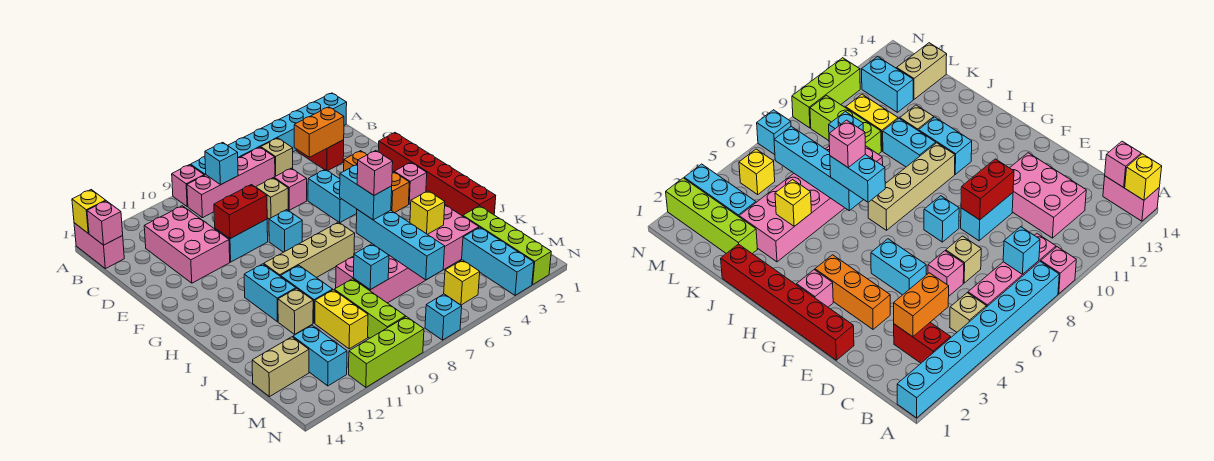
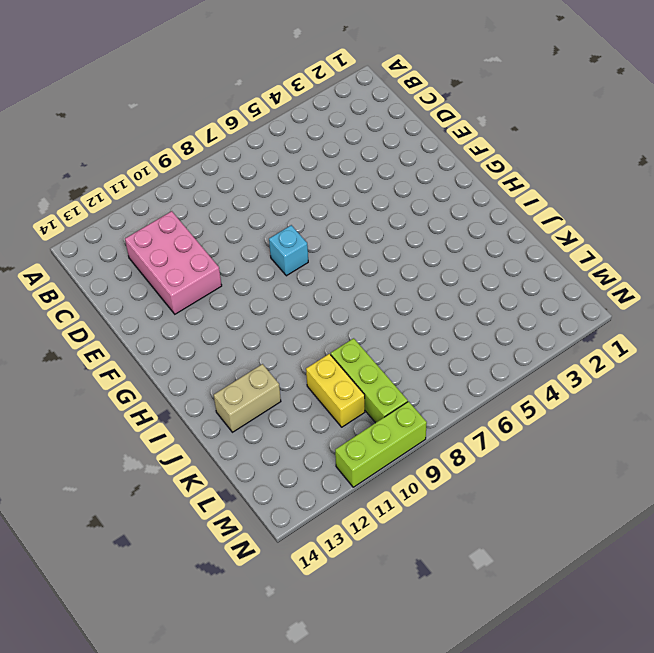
tan 1x2 brick [214,364,281,432] -> tan 1x2 brick moved to [252,337,309,397]
none -> cyan 1x8 brick [191,93,347,175]
none -> pink 1x1 brick [172,165,204,207]
none -> pink 1x2 brick [74,223,124,269]
none -> red 1x2 brick [296,140,344,171]

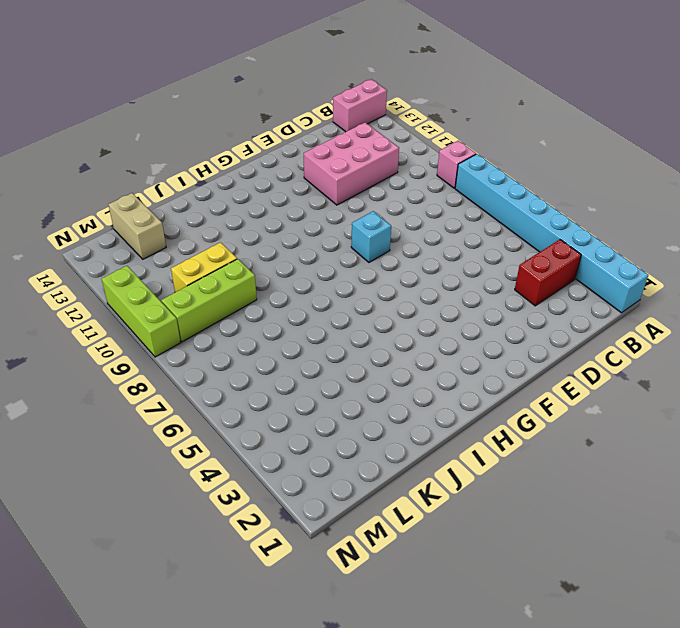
none -> tan 1x1 brick [261,138,293,176]
none -> pink 1x4 brick [187,147,275,218]
none -> pink 1x1 brick [274,168,307,210]
none -> tan 1x1 brick [256,178,288,219]

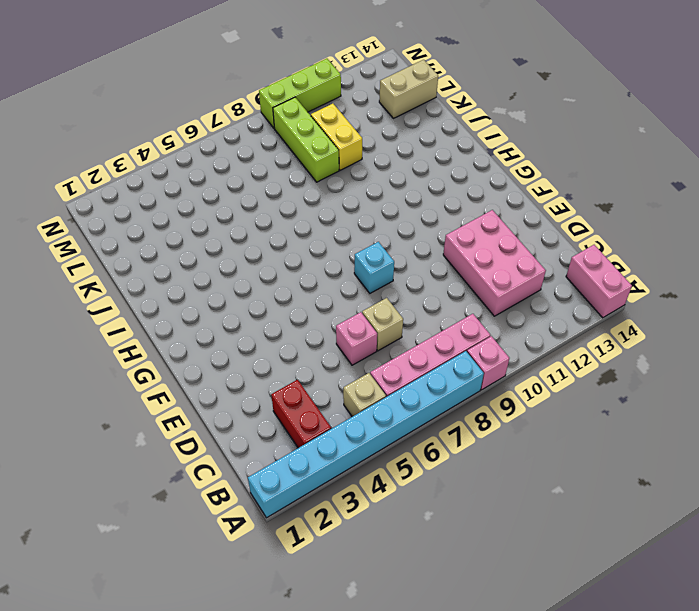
none -> red 1x6 brick [378,133,496,216]
none -> orange 1x3 brick [344,151,409,213]
none -> cyan 1x2 brick [308,169,357,223]
none -> cyan 1x2 brick [215,219,268,262]

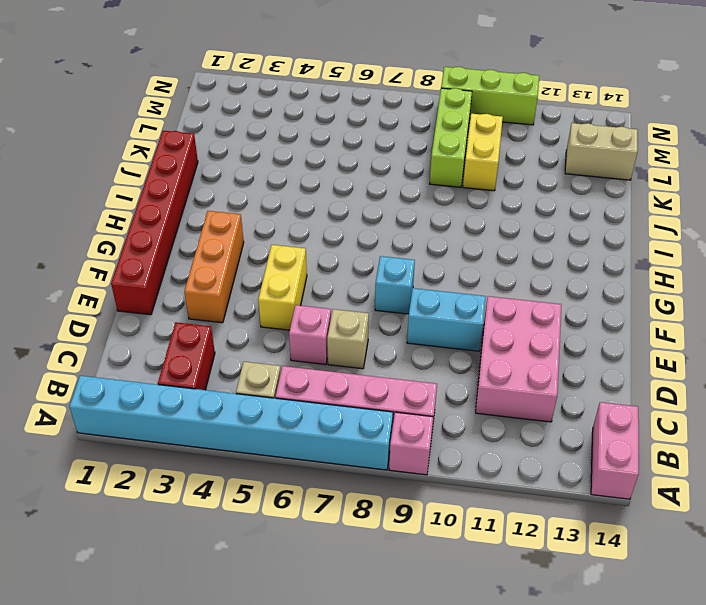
yellow 1x2 brick [258,245,307,330] -> cyan 1x2 brick [308,169,357,223]
none -> pink 1x1 brick [394,162,427,204]
none -> tan 1x4 brick [264,222,355,278]
none -> cyan 1x2 brick [244,264,296,322]
none -> cyan 1x2 brick [281,265,333,323]

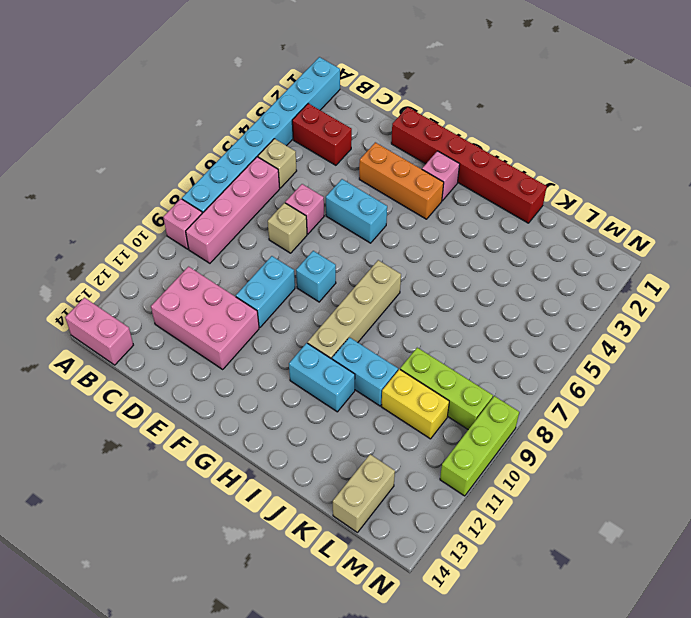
none -> pink 2x6 brick [336,205,479,303]
none -> tan 1x1 brick [278,288,313,334]
none -> lime 1x4 brick [463,206,551,285]
none -> cyan 1x3 brick [462,227,534,295]

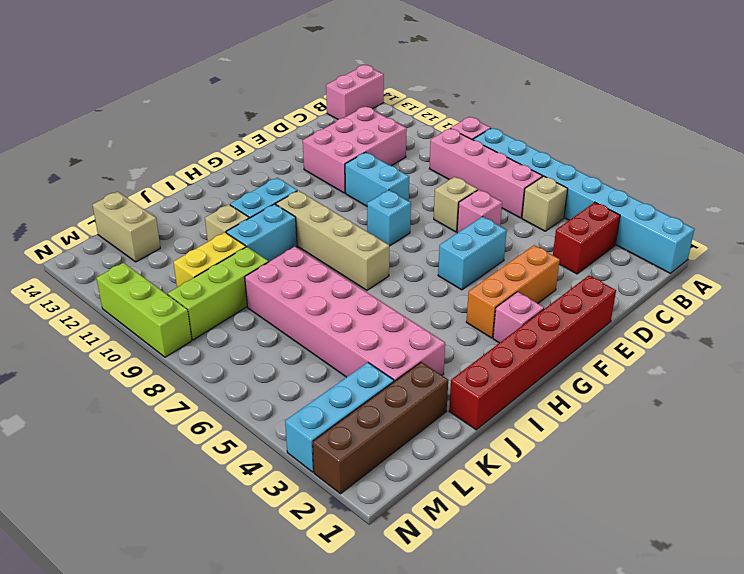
brown 1x4 brick [313,362,448,494] -> lime 1x4 brick [463,206,551,285]
none -> cyan 1x2 brick [293,325,347,386]
none -> yellow 1x1 brick [444,260,480,305]
none -> cyan 1x1 brick [425,294,462,340]
none -> yellow 1x1 brick [72,190,106,233]

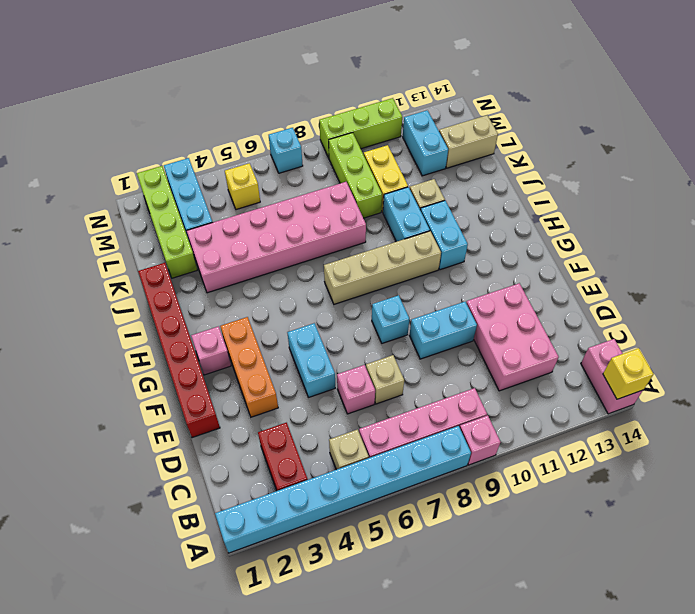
none -> cyan 1x1 brick [205,142,238,185]
none -> pink 1x1 brick [87,201,123,245]
none -> orange 1x2 brick [294,107,344,157]
none -> red 1x2 brick [214,185,267,239]

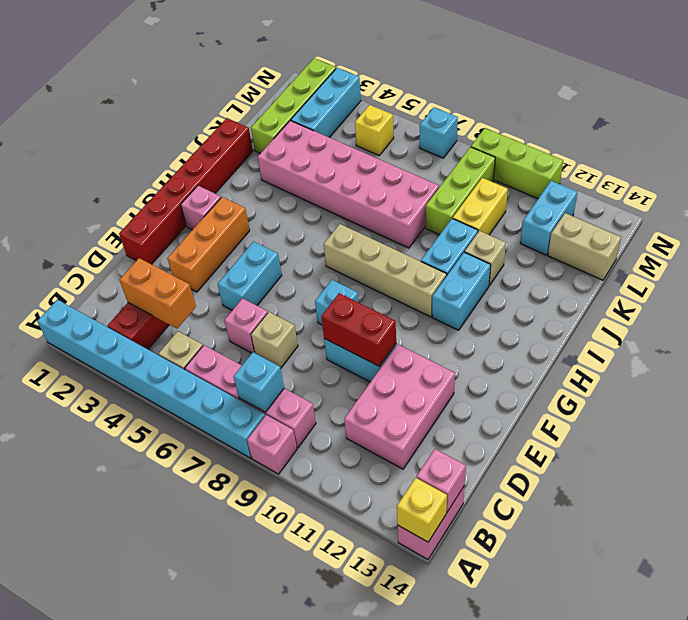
none -> cyan 1x4 brick [356,210,445,280]
none -> yellow 1x1 brick [410,191,445,234]
none -> cyan 1x1 brick [353,244,389,290]
none -> cyan 1x2 brick [340,164,392,220]

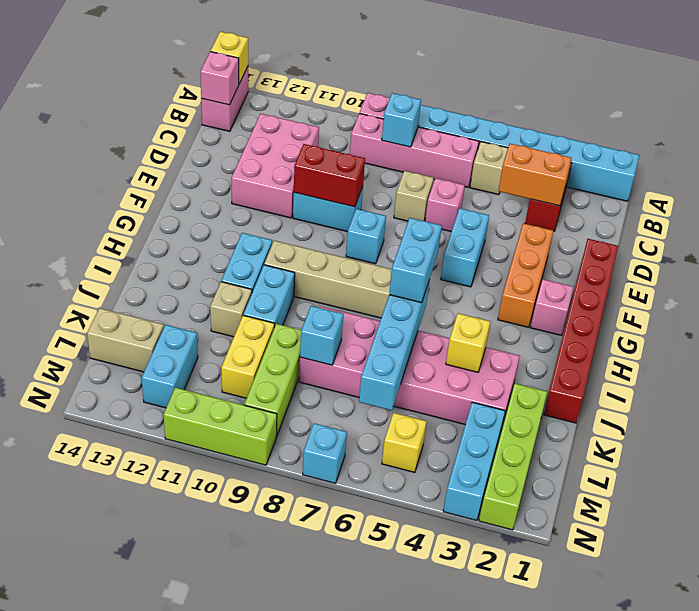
none -> pink 1x1 brick [357,151,393,195]

